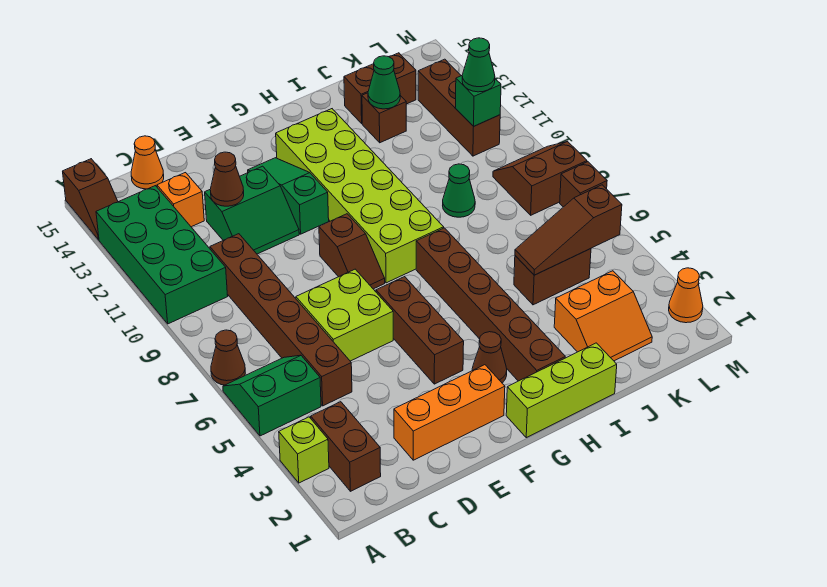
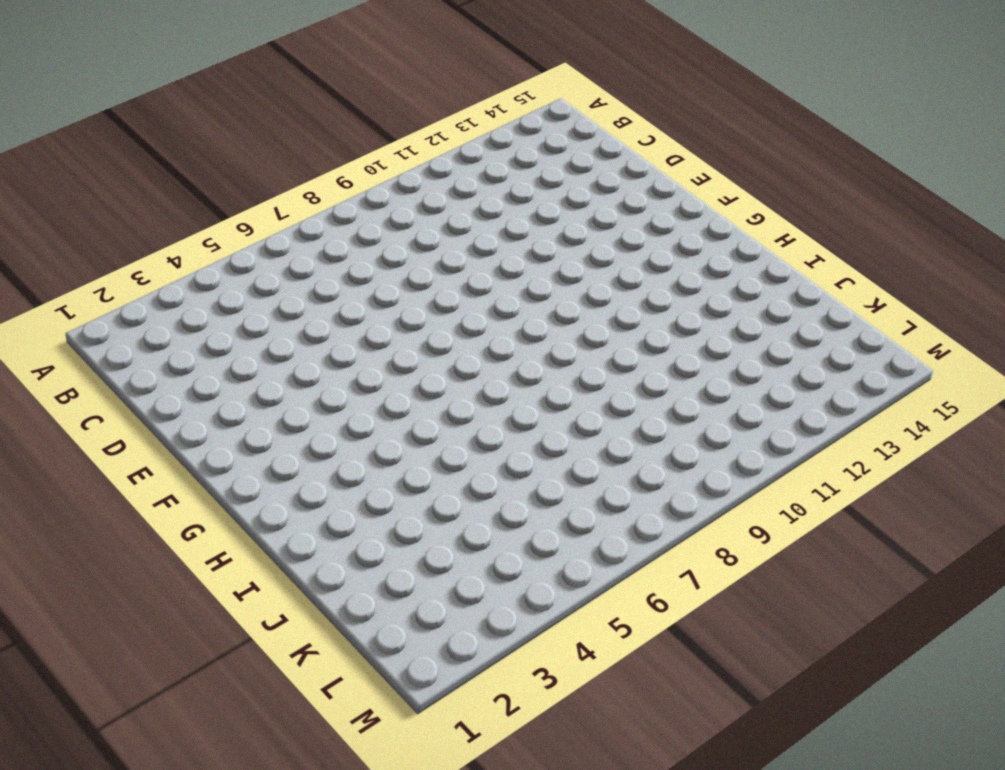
none -> lime 1x1 brick [279,417,329,483]
none -> green 2x2 slope [223,355,321,436]
none -> brown 1x1 cone [211,330,245,385]
none -> green 2x4 brick [96,186,228,324]

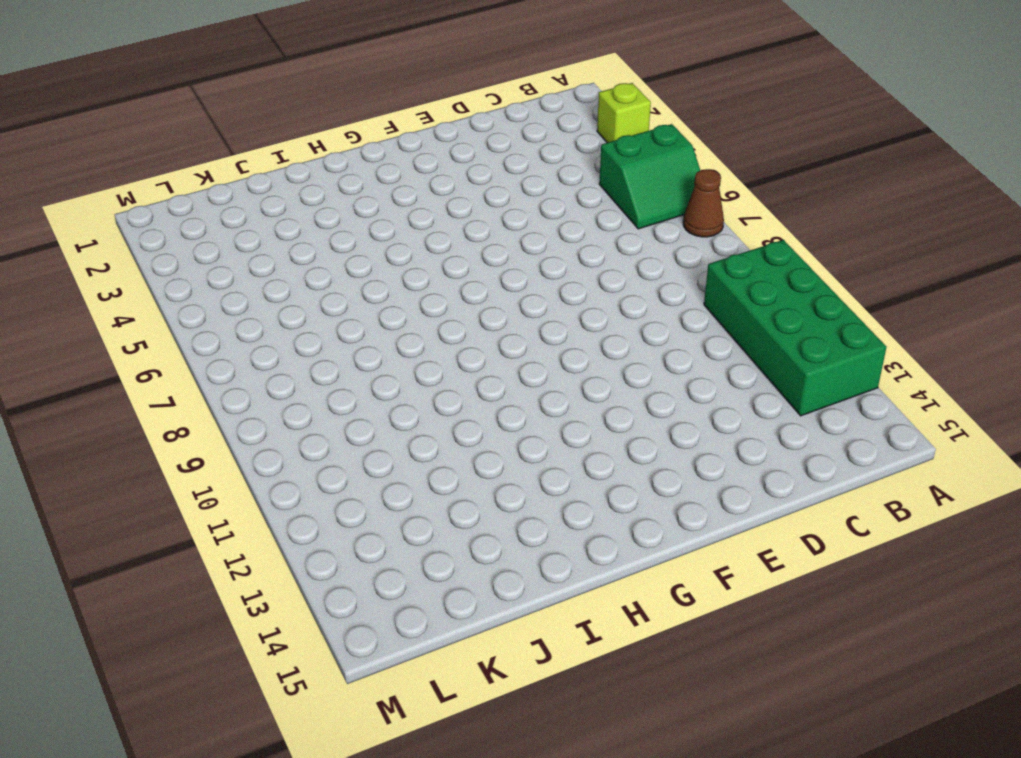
none -> brown 1x2 slope [63,159,118,240]
none -> brown 1x2 brick [311,402,381,491]
none -> brown 1x6 brick [210,234,352,406]
none -> orange 1x1 brick [157,173,204,227]

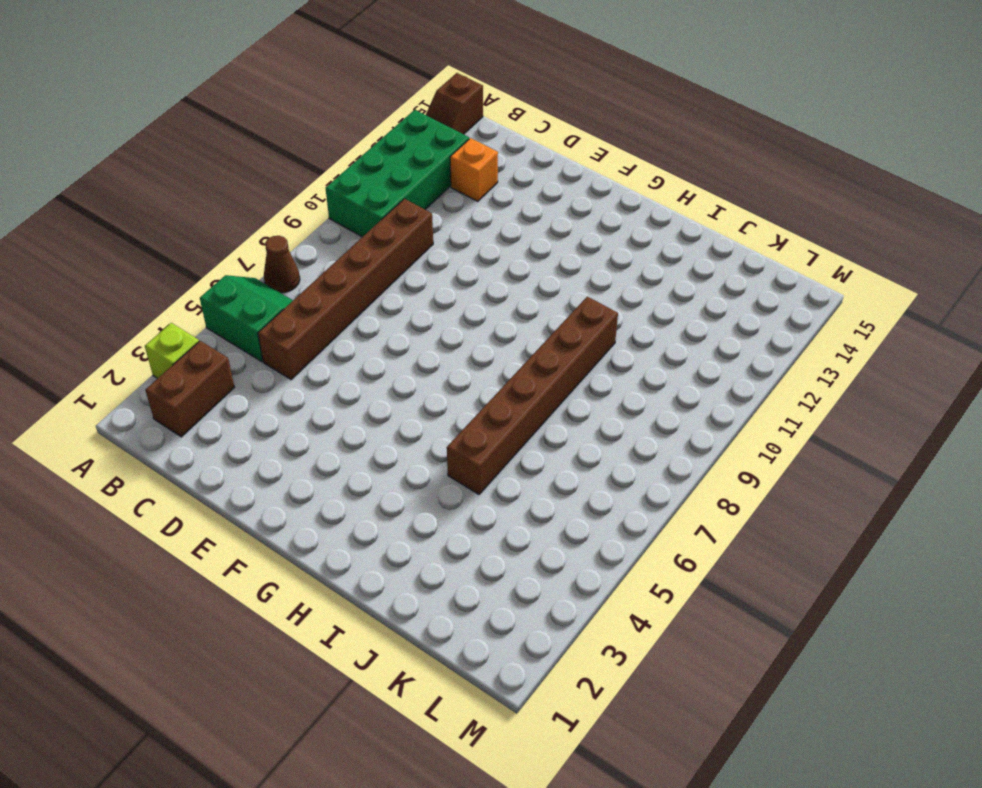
brown 1x6 brick [447,296,618,494] -> brown 1x6 brick moved to [416,228,565,381]
none -> orange 1x1 cone [131,136,164,189]
none -> orange 1x3 brick [394,365,505,460]
none -> lime 2x2 brick [296,269,393,361]
none -> green 2x2 slope [205,166,299,254]

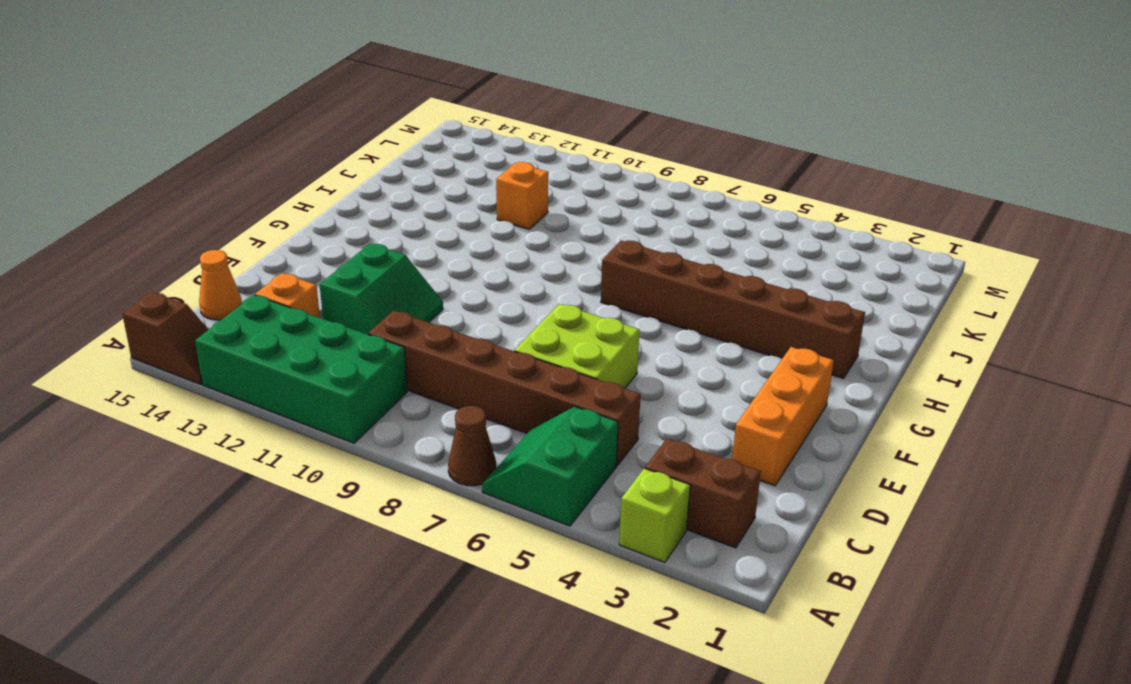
orange 1x1 brick [496,162,548,229] -> none
none -> brown 1x3 brick [376,277,464,384]
none -> brown 1x2 slope [319,214,385,289]
none -> green 1x3 slope [248,158,329,234]
none -> lime 1x3 brick [506,343,617,438]

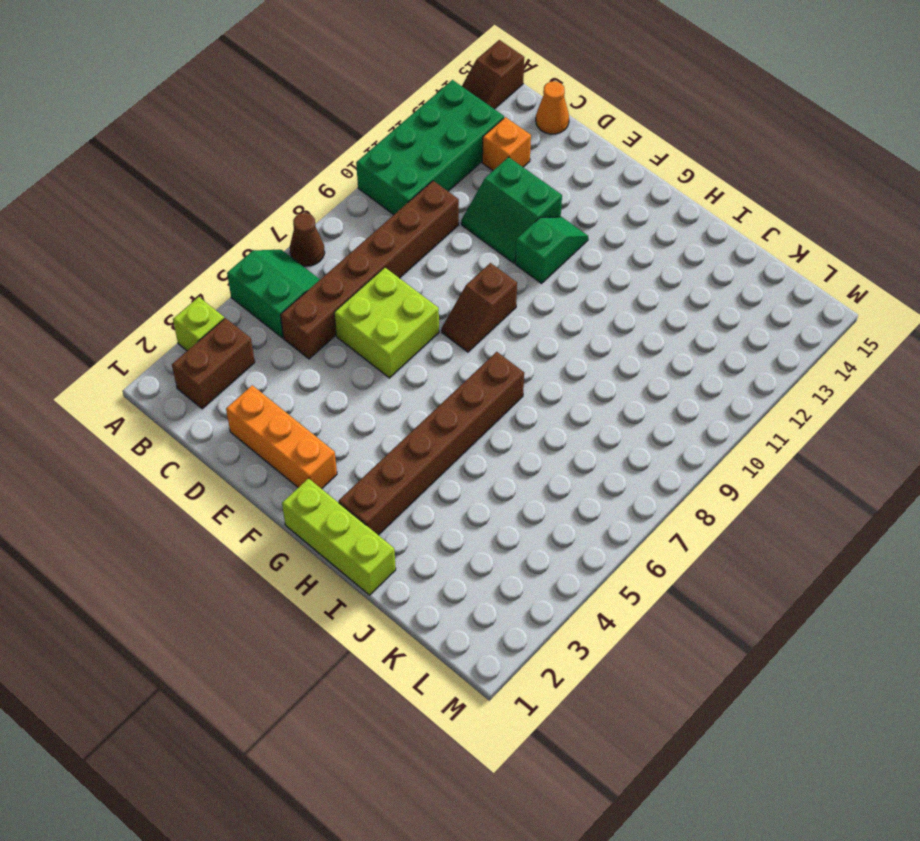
green 1x2 slope [515,217,588,283] -> green 1x3 slope [248,158,329,234]
none -> brown 1x3 brick [376,277,464,384]
none -> brown 1x1 cone [472,332,507,383]
none -> lime 2x6 brick [276,109,444,283]
none -> orange 2x2 slope [554,271,652,361]

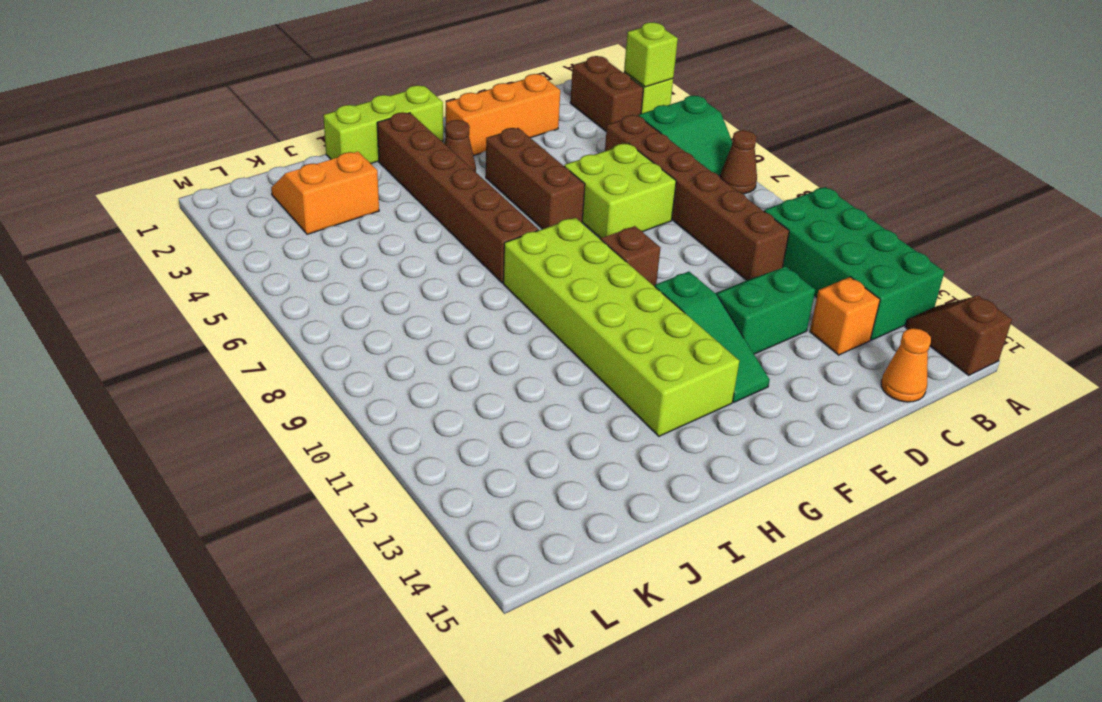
lime 1x1 brick [624,22,678,87] -> none
none -> brown 1x2 brick [514,249,591,305]
none -> green 1x1 cone [443,164,475,217]
none -> brown 1x1 brick [362,93,406,143]
none -> brown 1x2 brick [344,53,416,123]

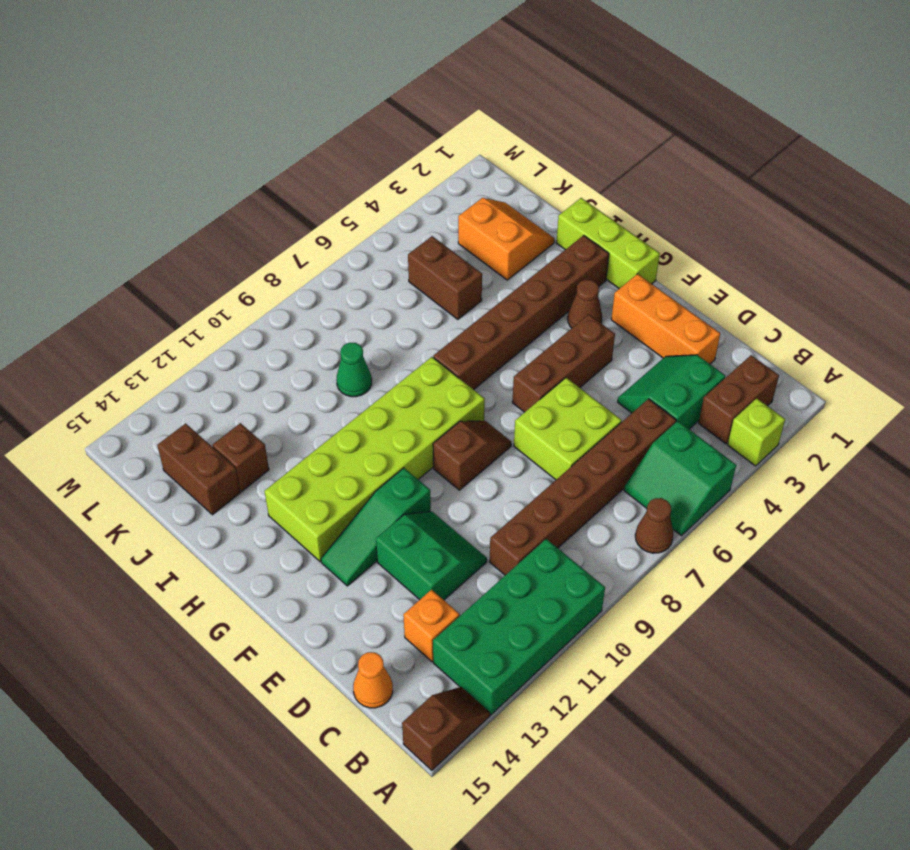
green 2x2 slope [618,355,725,429] -> none
none -> brown 2x2 slope [493,141,587,215]
none -> brown 1x3 brick [418,59,500,156]
none -> orange 1x1 cone [669,268,703,323]
none -> brown 1x1 brick [560,162,607,207]

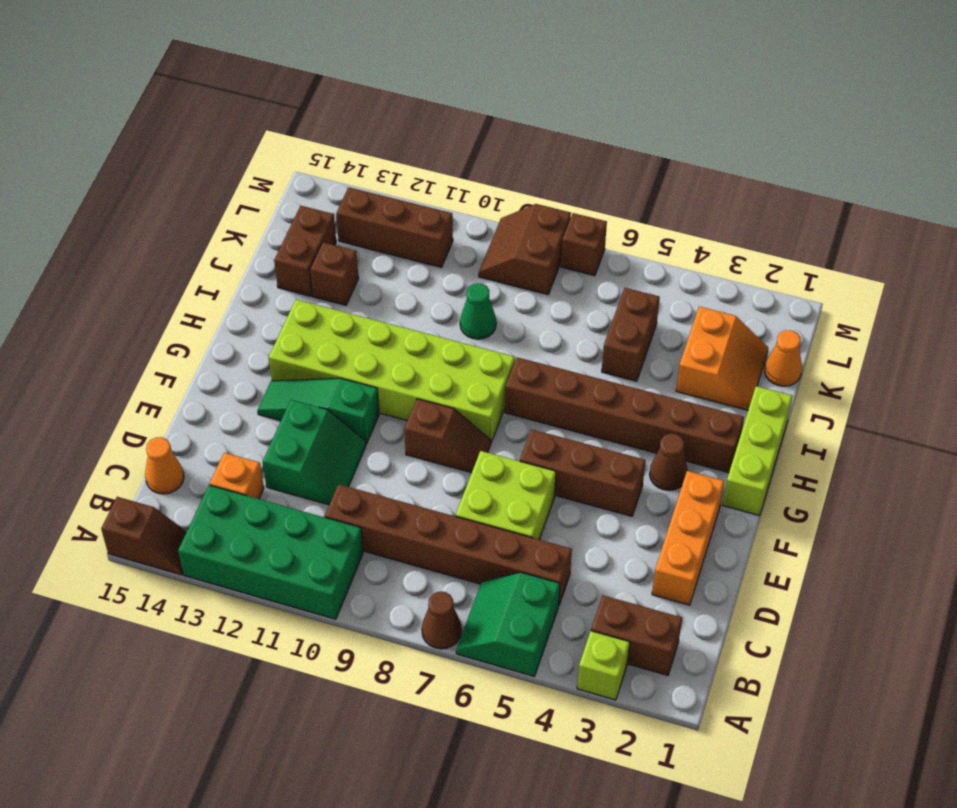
orange 1x1 cone [765,330,802,386] -> orange 1x1 cone moved to [669,268,703,323]
none -> brown 1x1 cone [210,152,244,206]
none -> brown 1x3 slope [515,185,622,275]
none -> green 1x1 cone [368,56,400,109]
none -> green 1x1 brick [456,76,501,127]

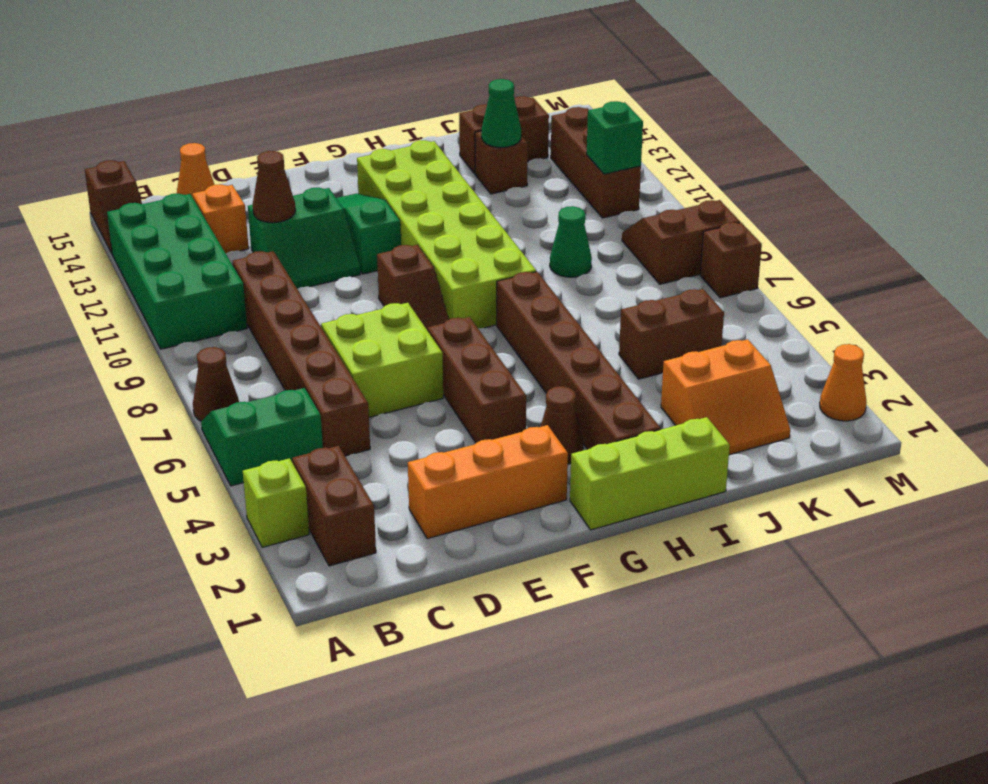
none -> brown 1x3 slope [515,185,622,275]
none -> green 1x1 cone [462,38,495,92]

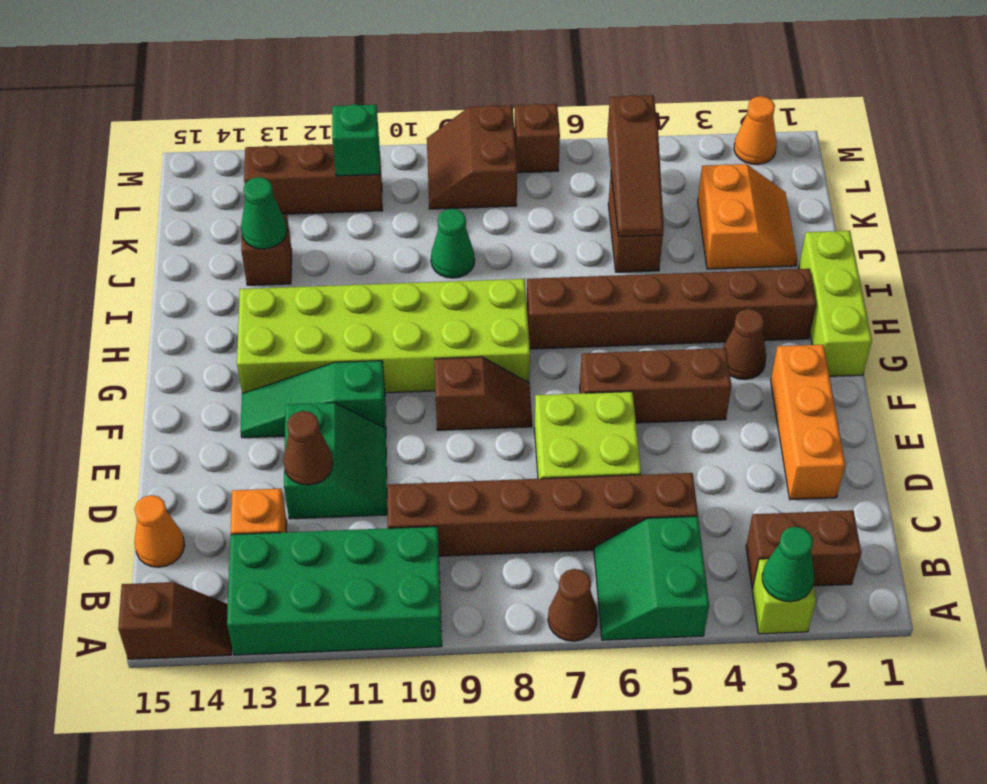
green 1x1 cone [762,527,814,602] -> green 1x1 cone moved to [462,38,495,92]
none -> brown 1x2 brick [344,53,416,123]

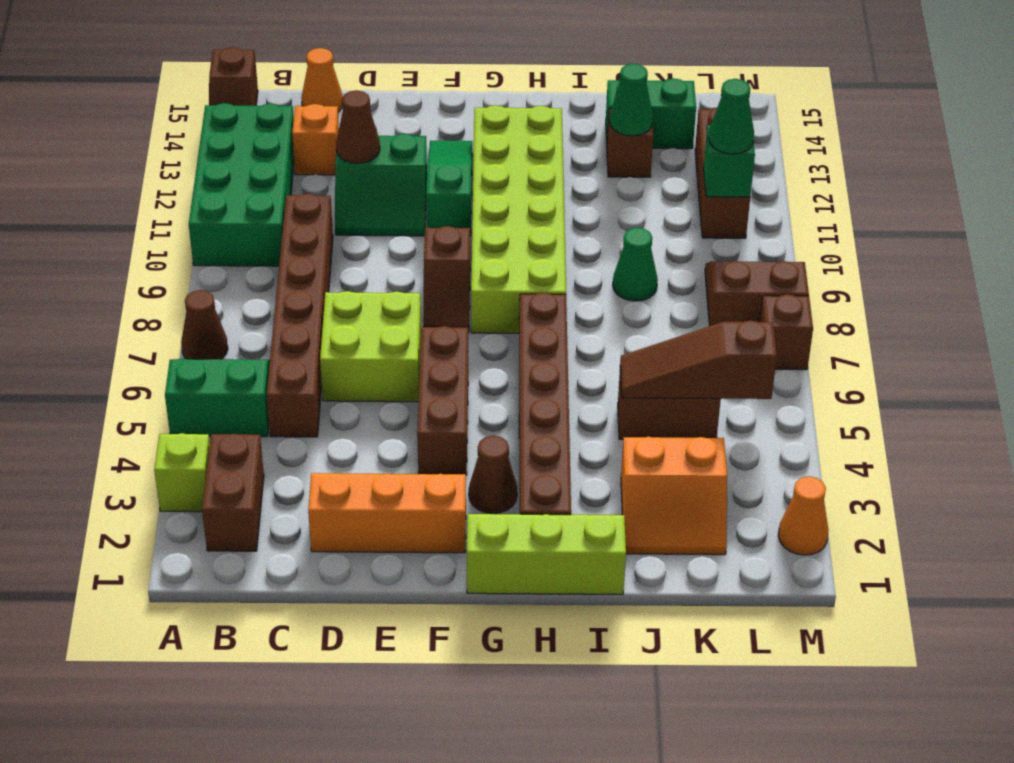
green 1x2 brick [606,78,696,149] -> brown 1x2 brick [344,53,416,123]

